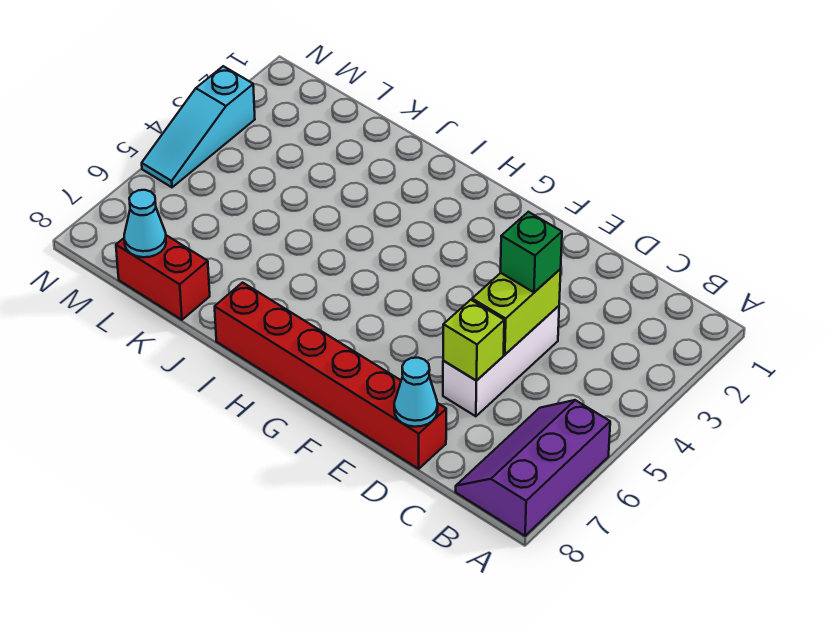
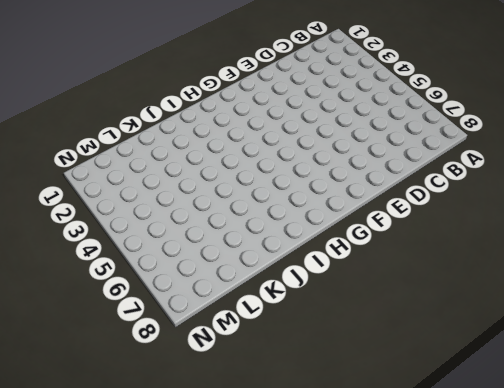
none -> purple 2x3 slope [456,400,610,536]
none -> white 1x3 brick [443,306,559,416]

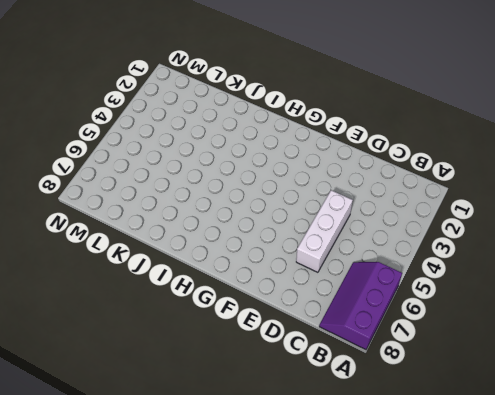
none -> red 1x6 brick [215,283,446,469]
none -> red 1x2 brick [116,235,210,320]

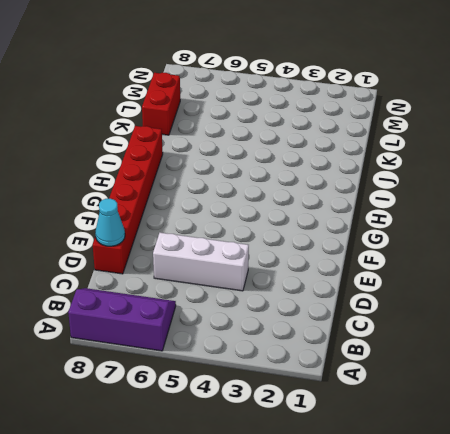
none -> cyan 1x3 slope [142,66,255,187]
none -> lime 1x2 brick [472,269,561,355]

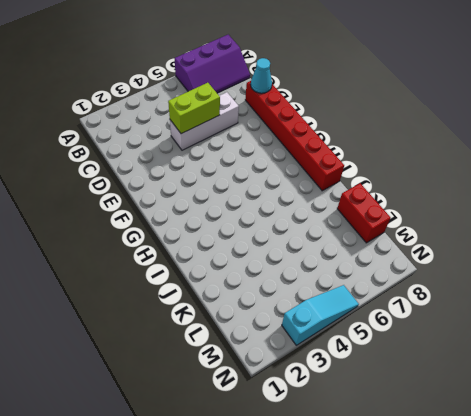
none -> lime 1x1 brick [443,300,504,381]
none -> cyan 1x1 cone [124,190,166,257]

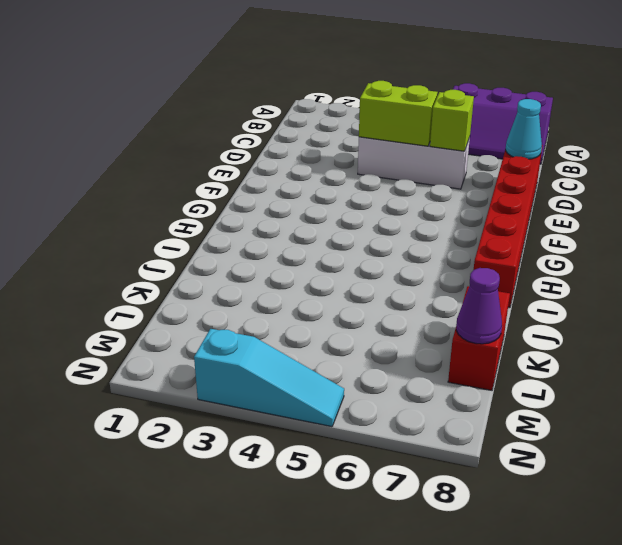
purple 1x1 cone [456,268,502,344] -> cyan 1x1 cone [124,190,166,257]
none -> green 1x1 brick [501,212,562,292]

